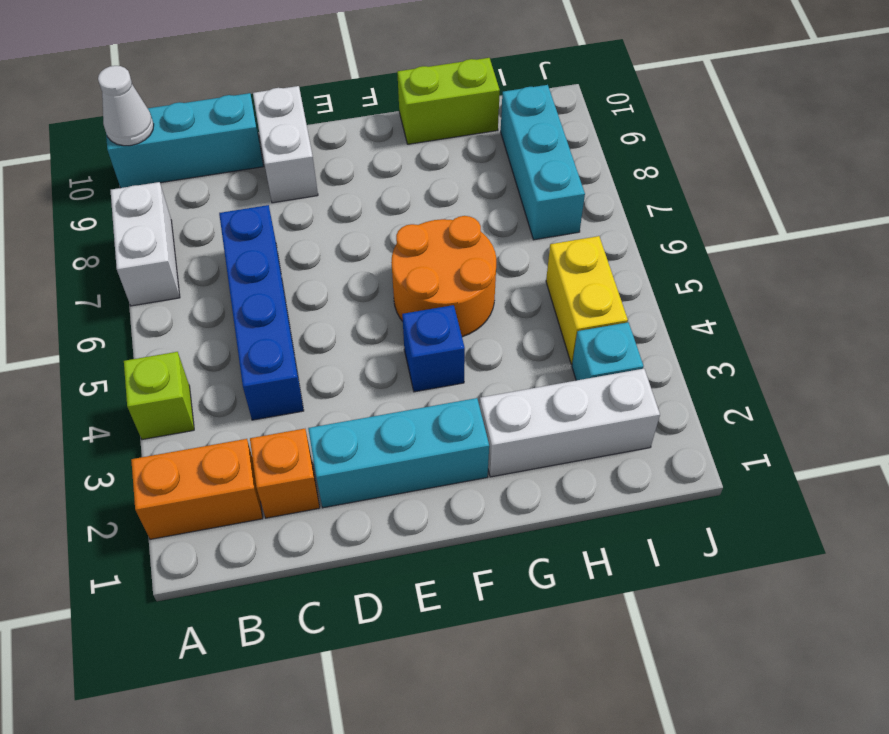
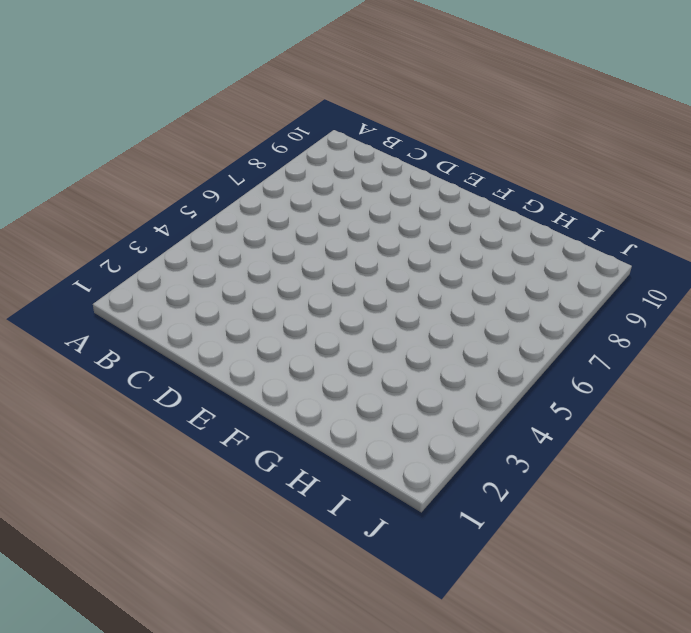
none -> orange 1x2 brick [131,439,263,539]
none -> lime 1x1 brick [124,352,194,439]
none -> white 1x2 brick [110,182,180,306]

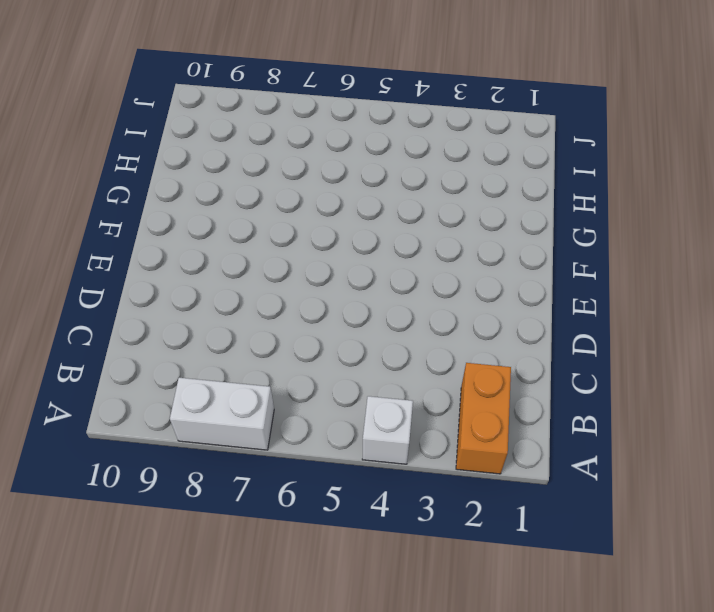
white 1x1 brick [362,396,413,464] -> lime 1x1 brick [124,352,194,439]
none -> cyan 1x3 brick [106,93,263,188]
none -> orange 1x1 brick [250,429,320,518]
none -> blue 1x4 brick [219,205,304,420]

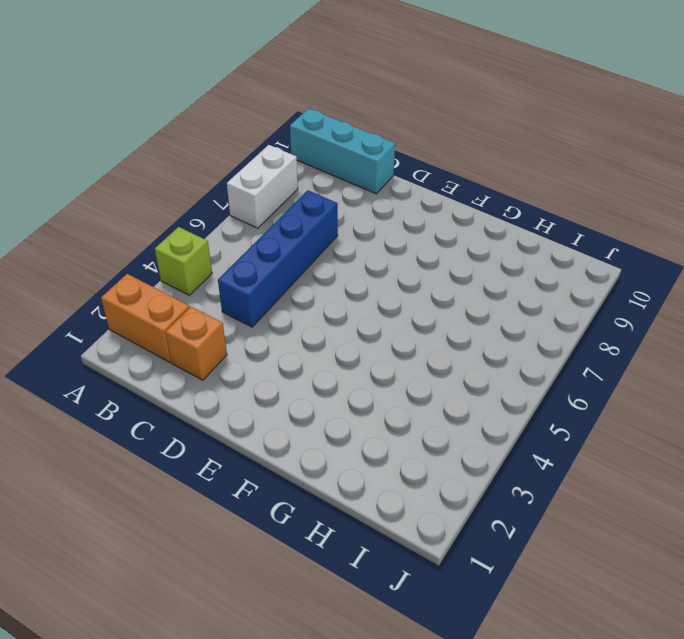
none -> cyan 1x3 brick [308,398,489,508]
none -> white 1x2 brick [253,86,318,203]
none -> blue 1x1 brick [402,305,465,392]

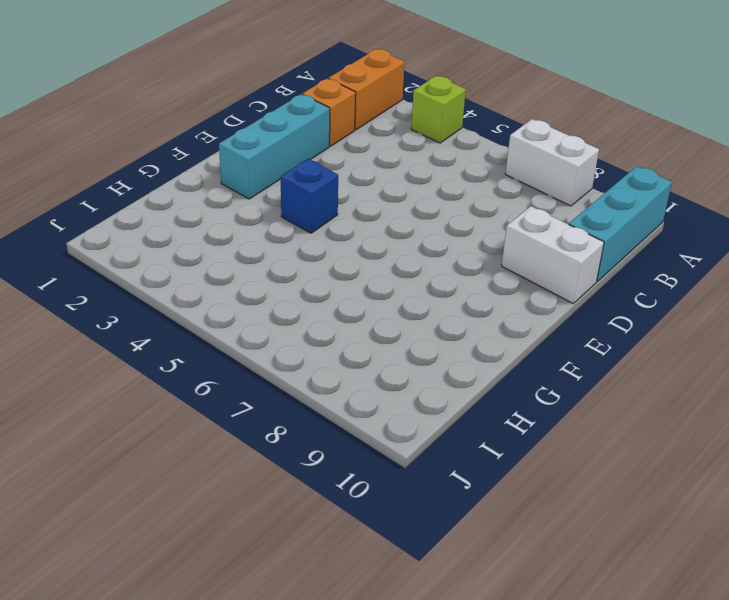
none -> blue 1x4 brick [219,205,304,420]
none -> orange 2x2 round brick [391,216,496,337]
none -> white 1x3 brick [480,369,660,477]

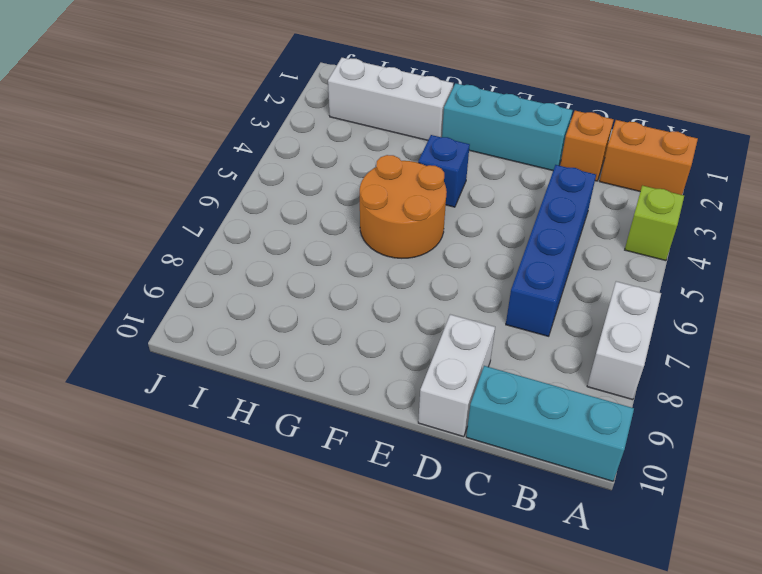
none -> lime 1x2 brick [397,58,500,144]
none -> cyan 1x1 brick [572,322,643,380]
none -> yellow 1x2 brick [546,236,628,364]

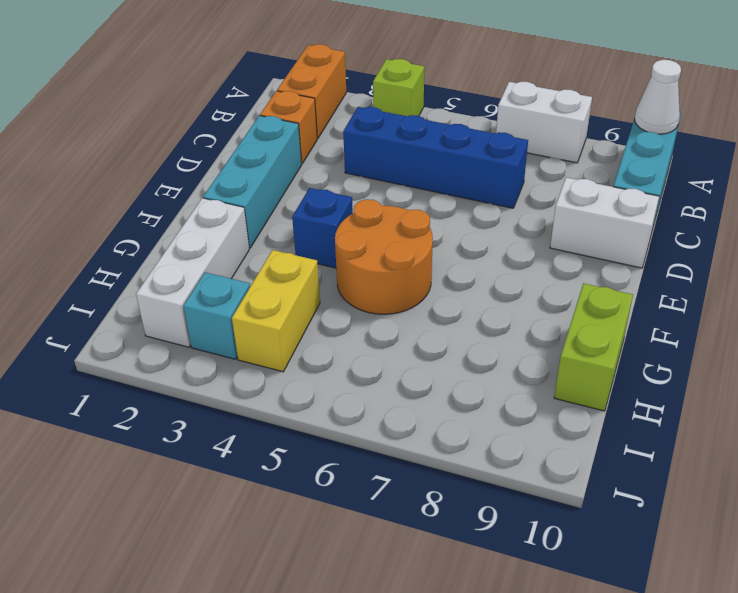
yellow 1x2 brick [232,250,320,372] -> yellow 1x2 brick turned to [546,236,628,364]
none -> cyan 1x3 brick [501,85,585,240]

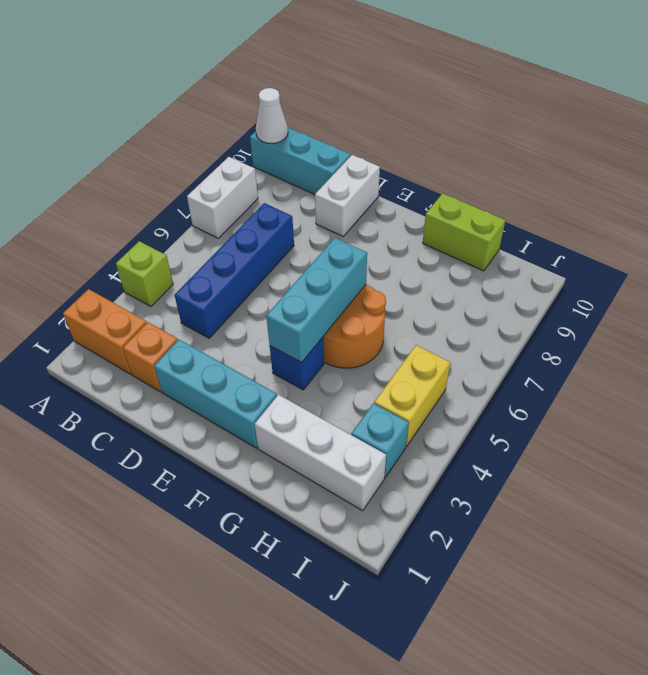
cyan 1x3 brick [266,238,367,363] -> cyan 1x3 brick moved to [501,85,585,240]

